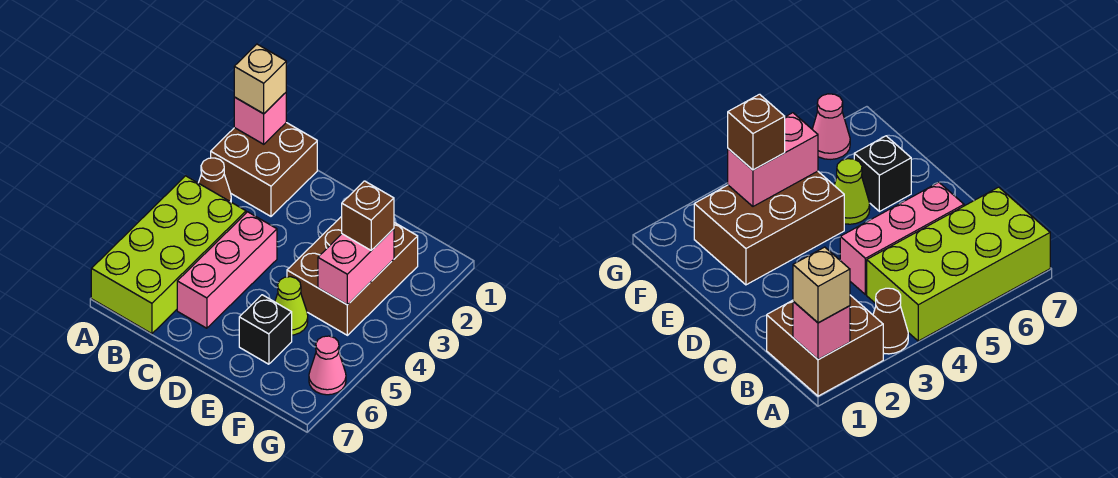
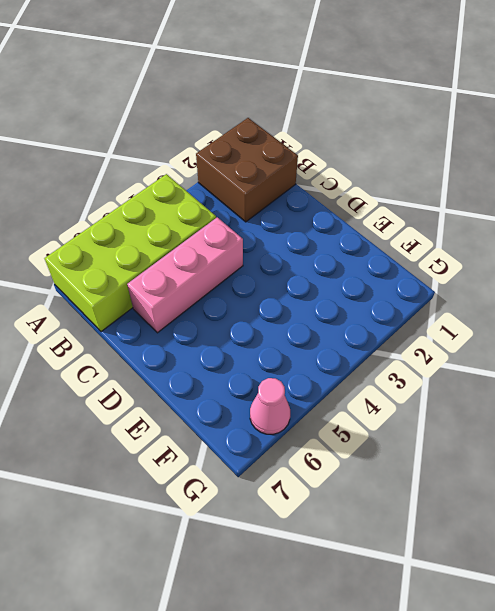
none -> brown 1x1 cone [199,158,231,202]
none -> brown 2x3 brick [287,216,418,335]
none -> lime 1x1 cone [275,277,308,335]

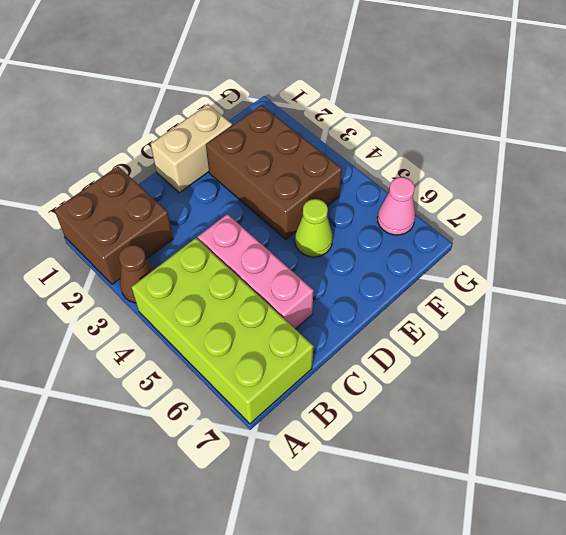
tan 1x2 brick [151,104,232,193] -> none
none -> black 1x1 brick [239,295,292,364]
none -> pink 1x1 brick [234,93,286,144]
none -> pink 1x2 brick [318,229,394,305]

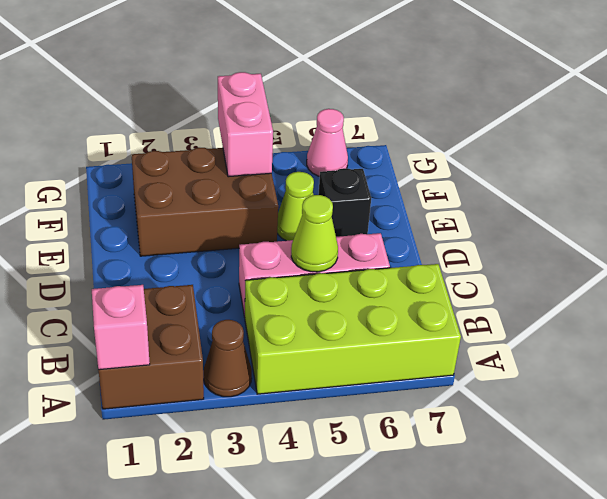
lime 1x1 cone [291,195,338,272] -> none
pink 1x2 brick [218,72,273,177] -> pink 1x2 brick turned to [318,229,394,305]
none -> tan 1x1 brick [234,44,286,114]
none -> brown 1x1 brick [342,181,394,250]

